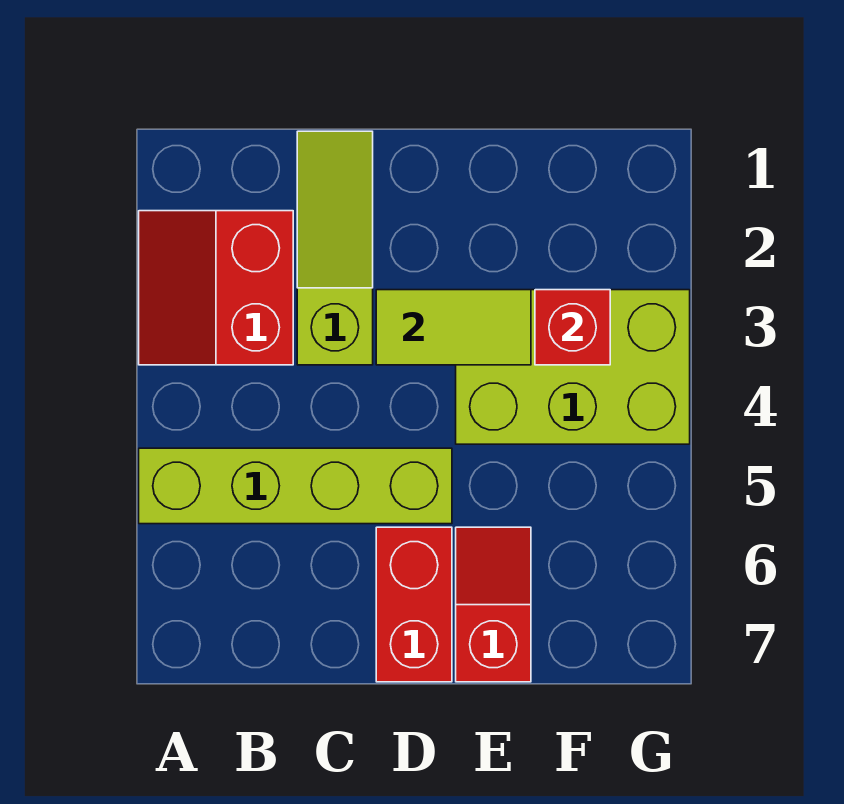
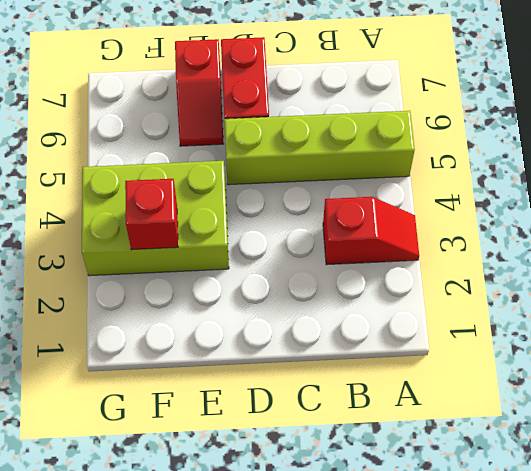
red 1x2 slope [323,197,419,265] -> red 2x2 slope [139,211,293,365]
none -> lime 1x3 slope [297,131,373,365]
none -> lime 1x2 tile [376,290,531,365]

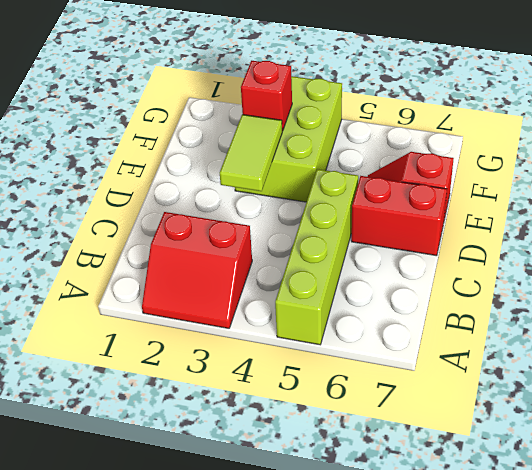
none -> lime 1x3 slope [297,131,373,365]

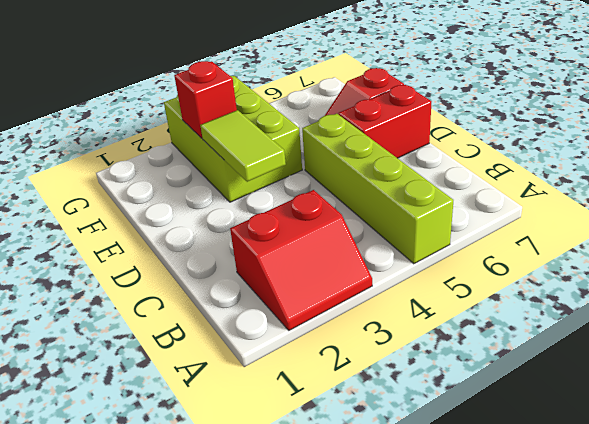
none -> lime 1x3 slope [297,131,373,365]

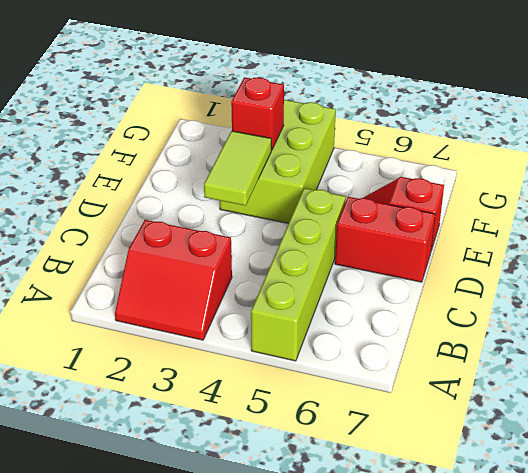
none -> lime 1x3 slope [297,131,373,365]

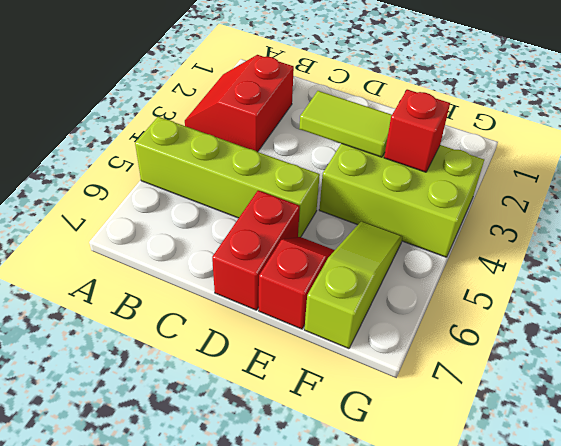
lime 1x3 slope [304,221,403,349] -> lime 1x3 slope moved to [297,131,373,365]

